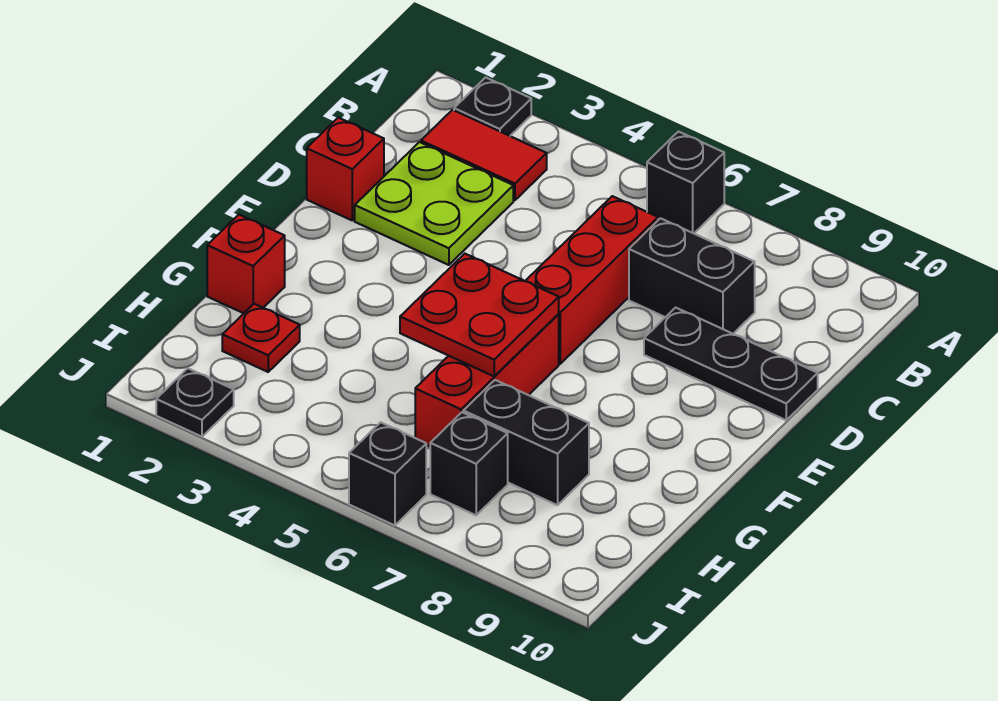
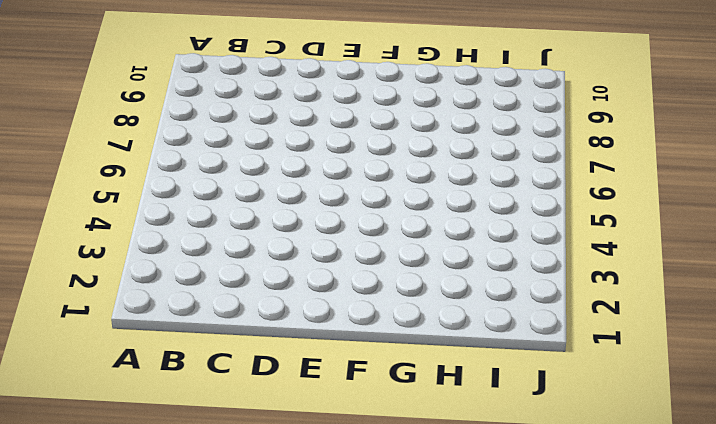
none -> black 1x1 plate [454,77,531,136]
none -> black 1x1 brick [647,132,724,233]
none -> red 1x2 tile [421,110,547,200]

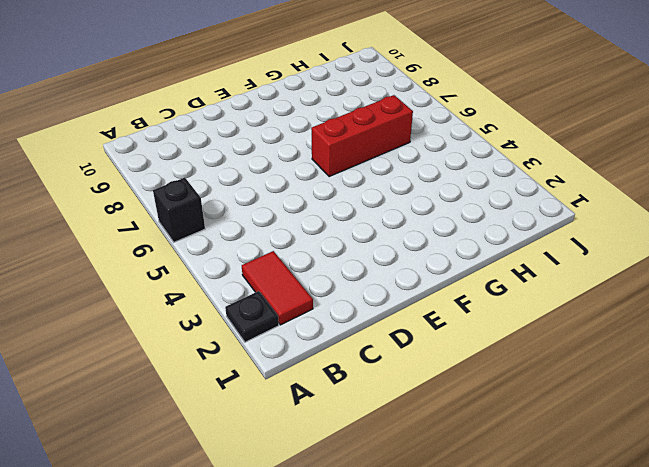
none -> lime 2x2 plate [355,142,513,265]
none -> red 1x3 brick [526,196,658,364]
none -> black 1x2 brick [629,218,755,334]

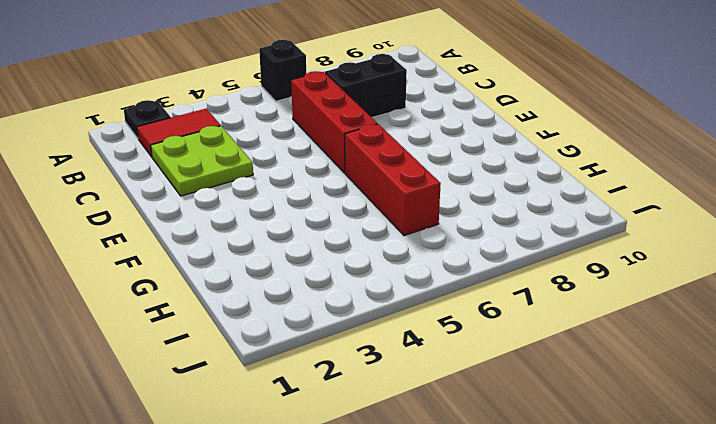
none -> red 1x1 brick [307,118,384,220]
none -> black 1x3 plate [644,308,818,420]
none -> red 1x1 brick [207,215,285,313]

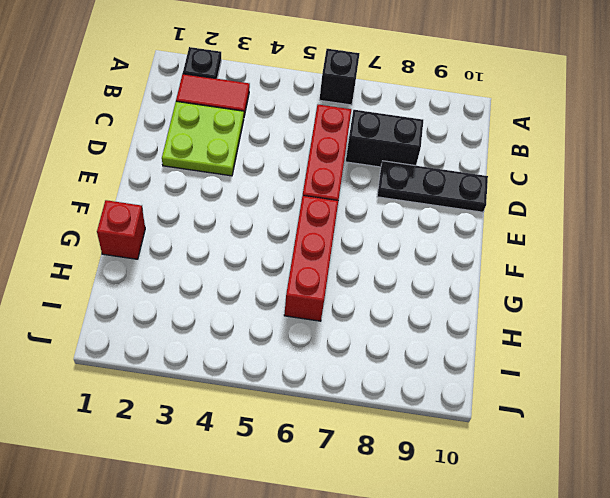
none -> red 1x1 brick [307,118,384,220]
none -> red 1x1 plate [222,304,300,372]
none -> black 1x2 brick [463,380,589,505]

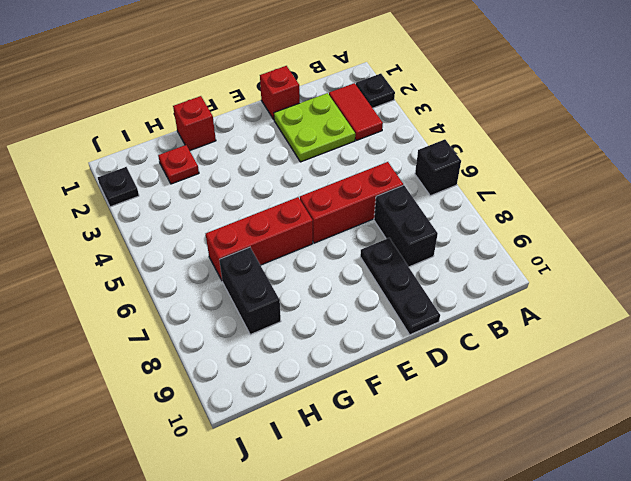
none -> black 1x1 brick [430,412,508,515]
none -> black 1x1 brick [349,422,426,525]
none -> red 2x2 plate [400,254,559,376]

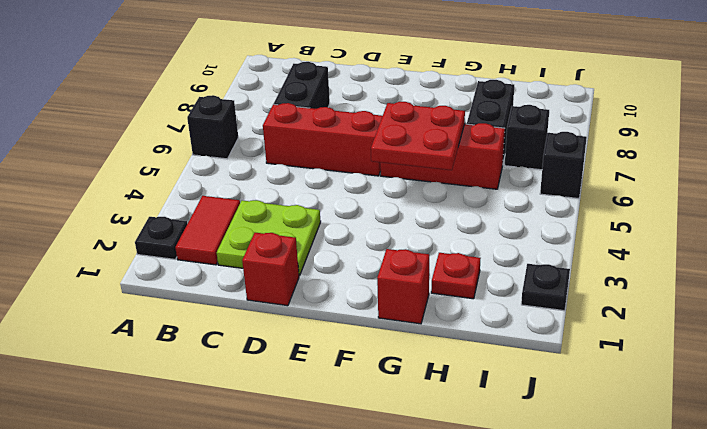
none -> black 1x3 plate [644,308,818,420]

